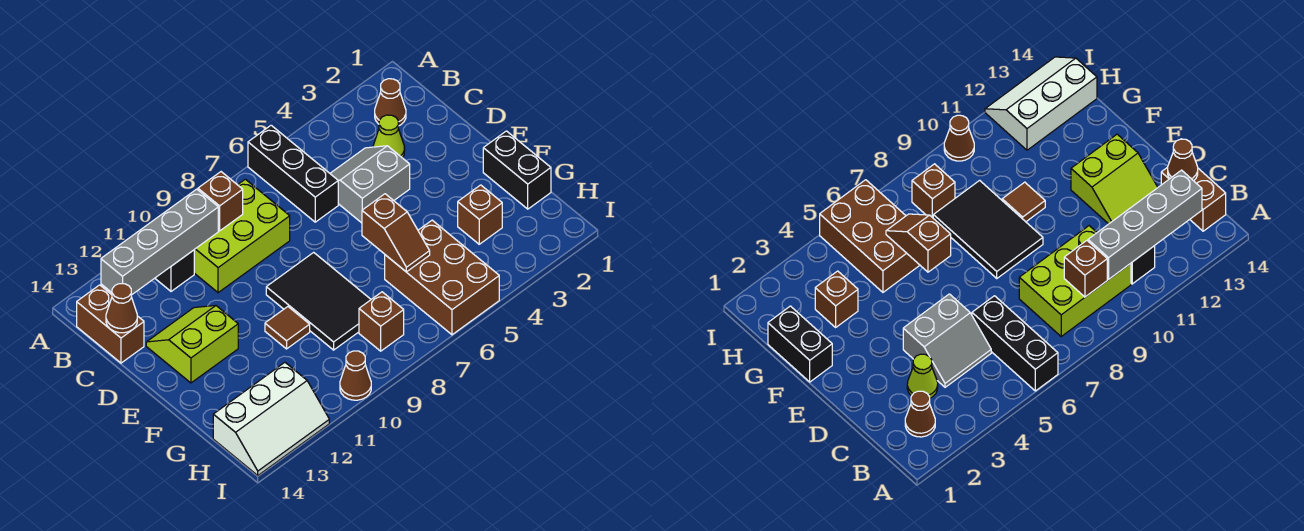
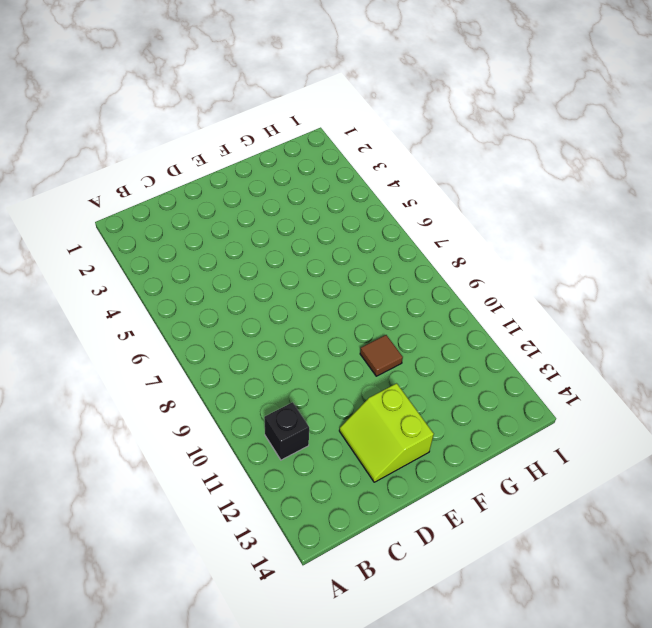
none -> black 1x3 brick [248,125,338,222]
none -> brown 1x1 cone [375,79,406,126]
none -> lime 2x3 brick [194,179,290,293]

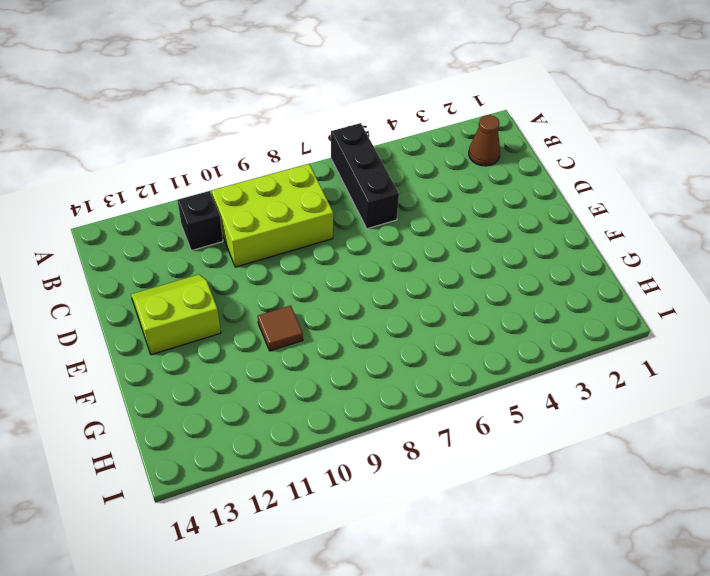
none -> brown 1x2 brick [77,285,144,363]
none -> lime 1x1 cone [373,115,405,158]
none -> grey 2x2 slope [330,146,410,223]

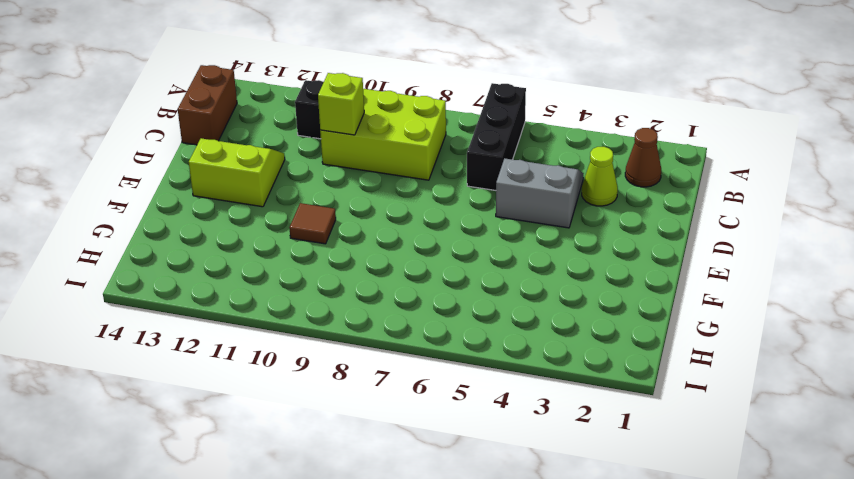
lime 1x1 brick [318,73,364,135] -> none
none -> black 2x3 tile [266,252,371,350]
none -> black 1x2 brick [483,131,551,209]
none -> brown 1x1 brick [458,185,502,244]

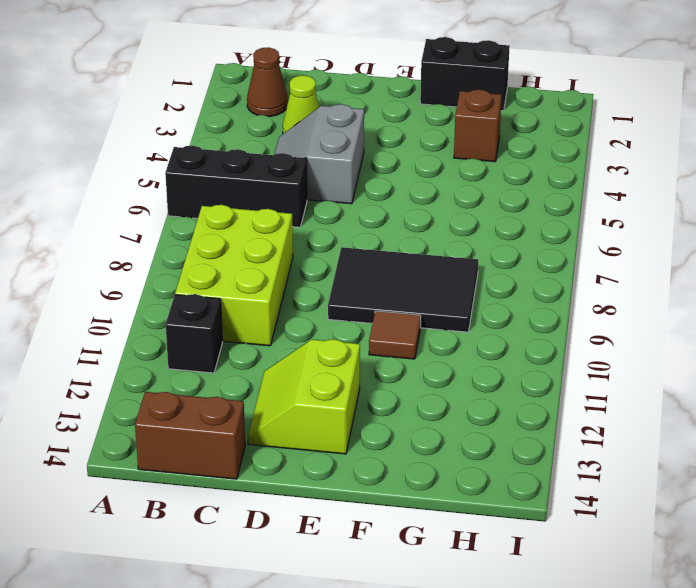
none -> brown 2x3 brick [385,220,499,335]
none -> brown 1x1 brick [359,292,404,351]
none -> white 2x3 slope [213,363,329,476]

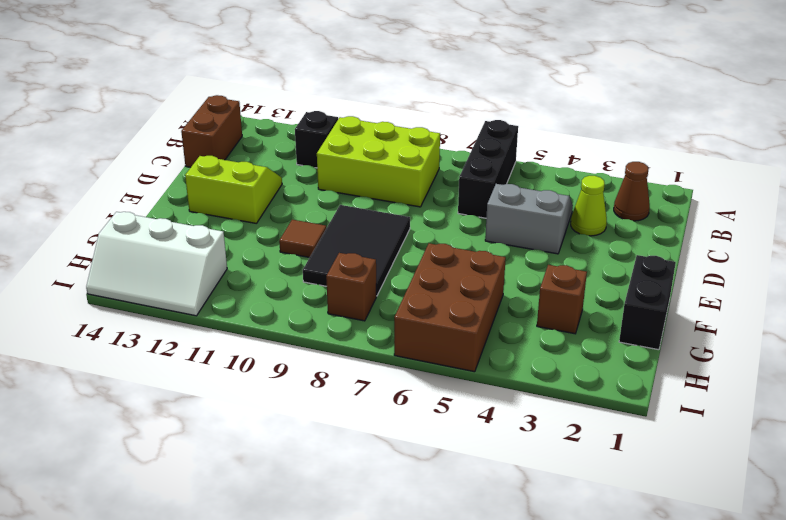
none -> brown 1x1 cone [340,351,371,400]
none -> brown 1x1 brick [198,172,243,231]
none -> grey 1x4 brick [101,189,218,295]

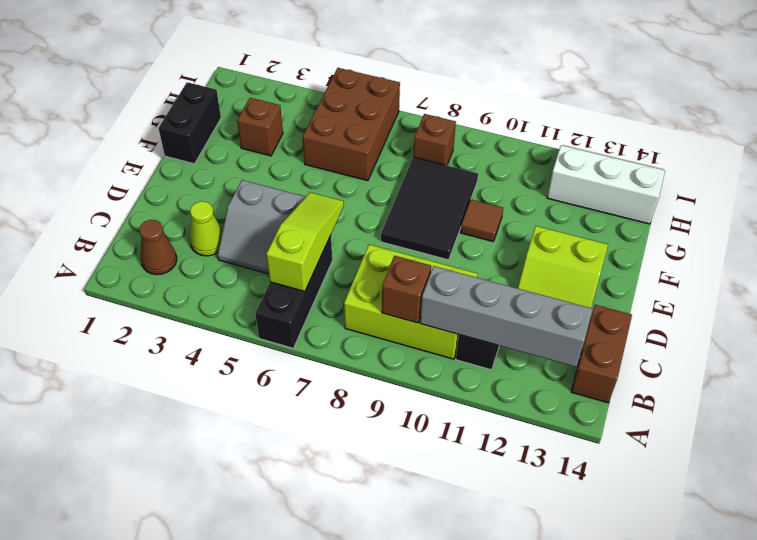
lime 1x3 slope [266,192,344,291] -> none
none -> brown 1x1 cone [340,351,371,400]
none -> brown 1x1 cone [106,284,137,333]
none -> brown 1x2 slope [362,194,430,272]

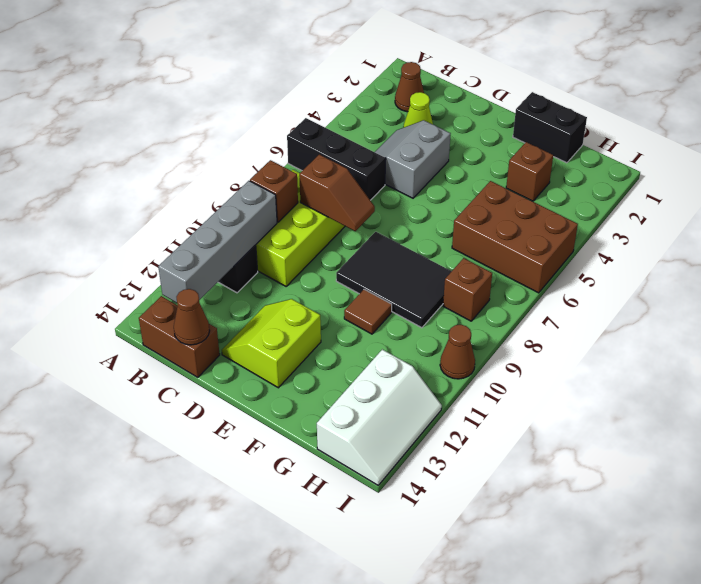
brown 1x2 slope [299,154,375,231] -> brown 1x2 slope moved to [362,194,430,272]

